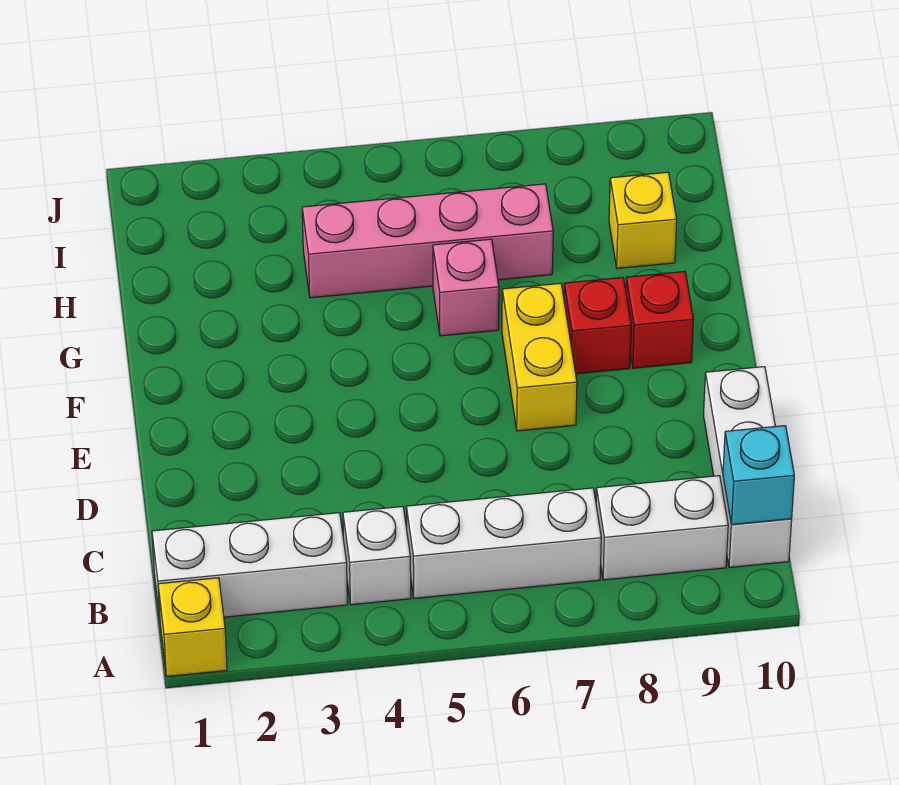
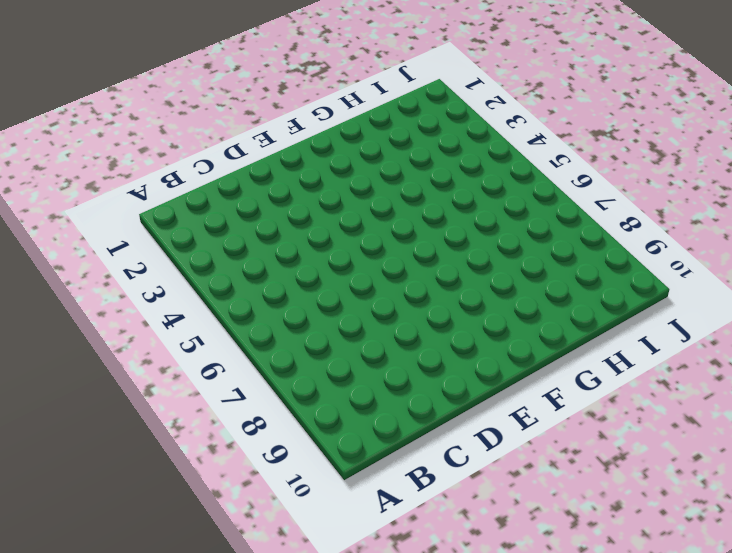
none -> yellow 1x1 brick [158,578,227,676]
none -> white 1x3 brick [152,513,347,618]
none -> white 1x1 brick [343,506,411,605]

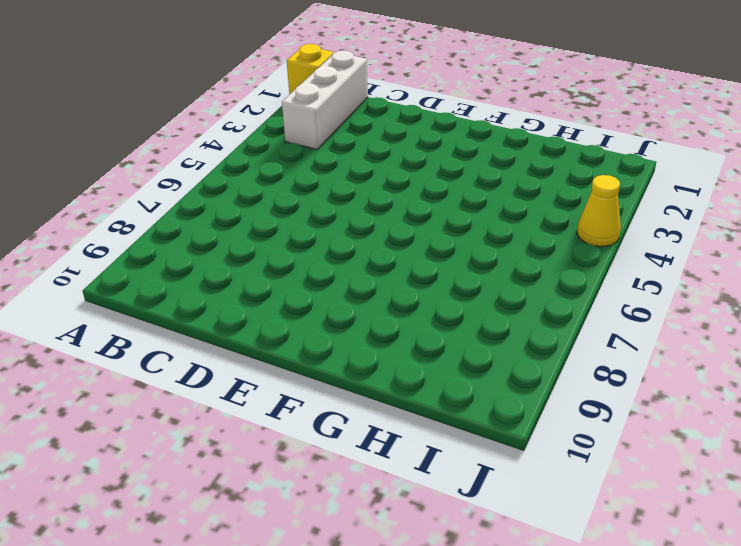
yellow 1x1 cone [577,175,621,247] -> none
none -> white 1x1 brick [343,506,411,605]
none -> white 1x3 brick [406,488,601,598]
none -> white 1x2 brick [596,476,728,580]

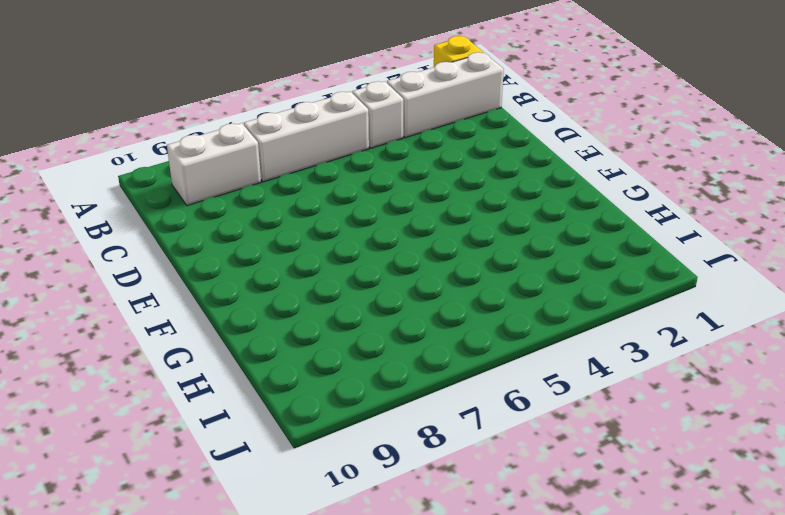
none -> white 1x3 brick [703,367,792,568]
none -> yellow 1x2 brick [502,283,577,431]
none -> red 1x1 brick [564,277,631,374]

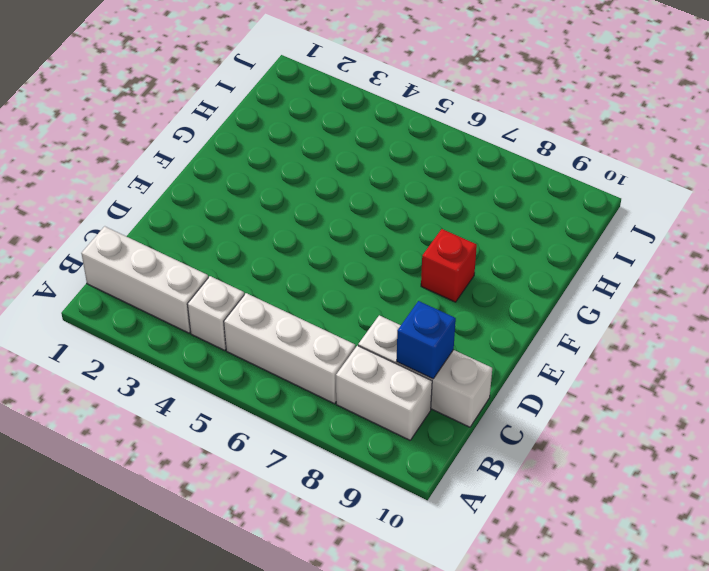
white 1x3 brick [358,315,492,427] -> white 1x3 brick turned to [703,367,792,568]
blue 1x1 brick [397,301,456,379] -> none
none -> yellow 1x1 brick [158,578,227,676]
none -> yellow 1x2 brick [502,283,577,431]
none -> red 1x1 brick [626,272,694,368]

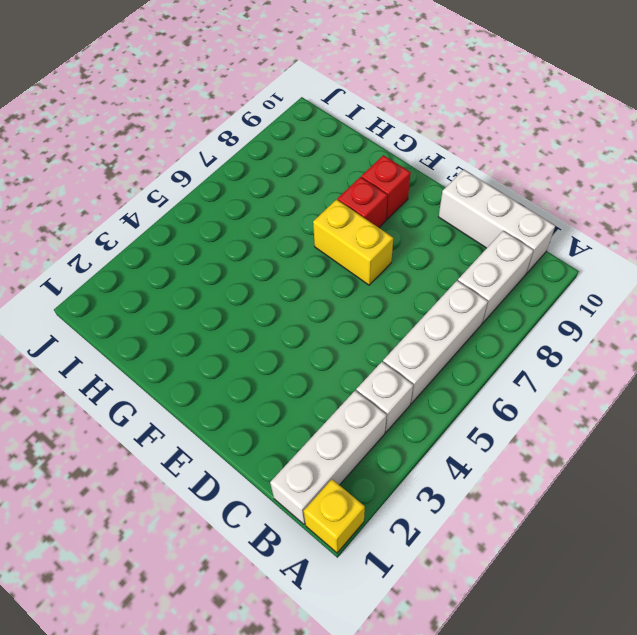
none -> pink 1x1 brick [433,239,499,336]
none -> pink 1x4 brick [302,184,553,298]
none -> yellow 1x1 brick [609,172,677,268]

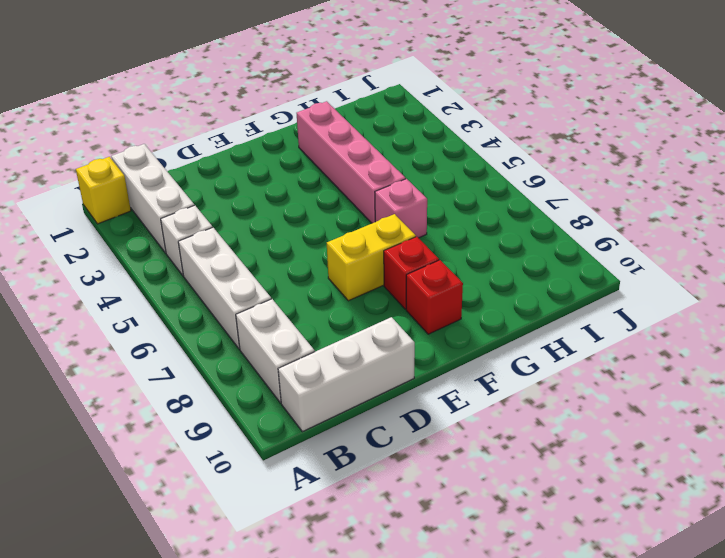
pink 1x4 brick [297,101,406,223] -> pink 1x4 brick moved to [302,184,553,298]
none -> yellow 1x1 brick [609,172,677,268]
none -> cyan 1x1 brick [723,426,794,525]

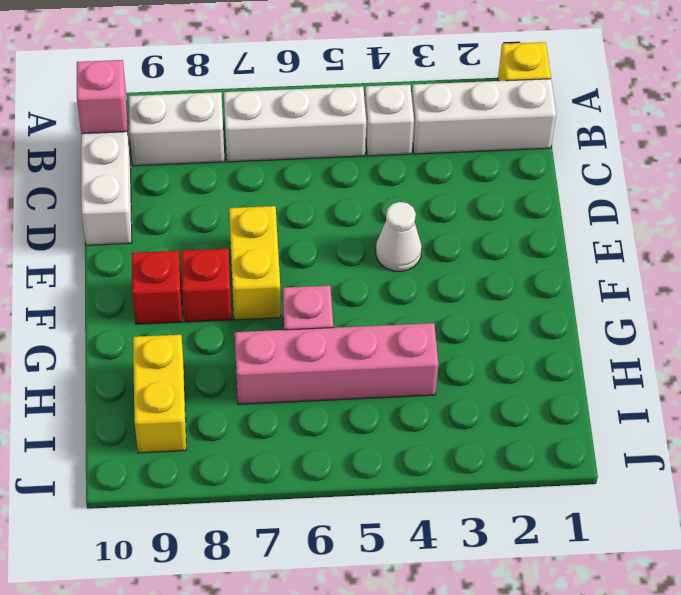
pink 1x1 brick [77,60,127,134] -> cyan 1x1 brick [723,426,794,525]
white 1x1 cone [376,202,422,272] -> none
yellow 1x2 brick [133,335,186,453] -> yellow 1x1 brick [609,172,677,268]

